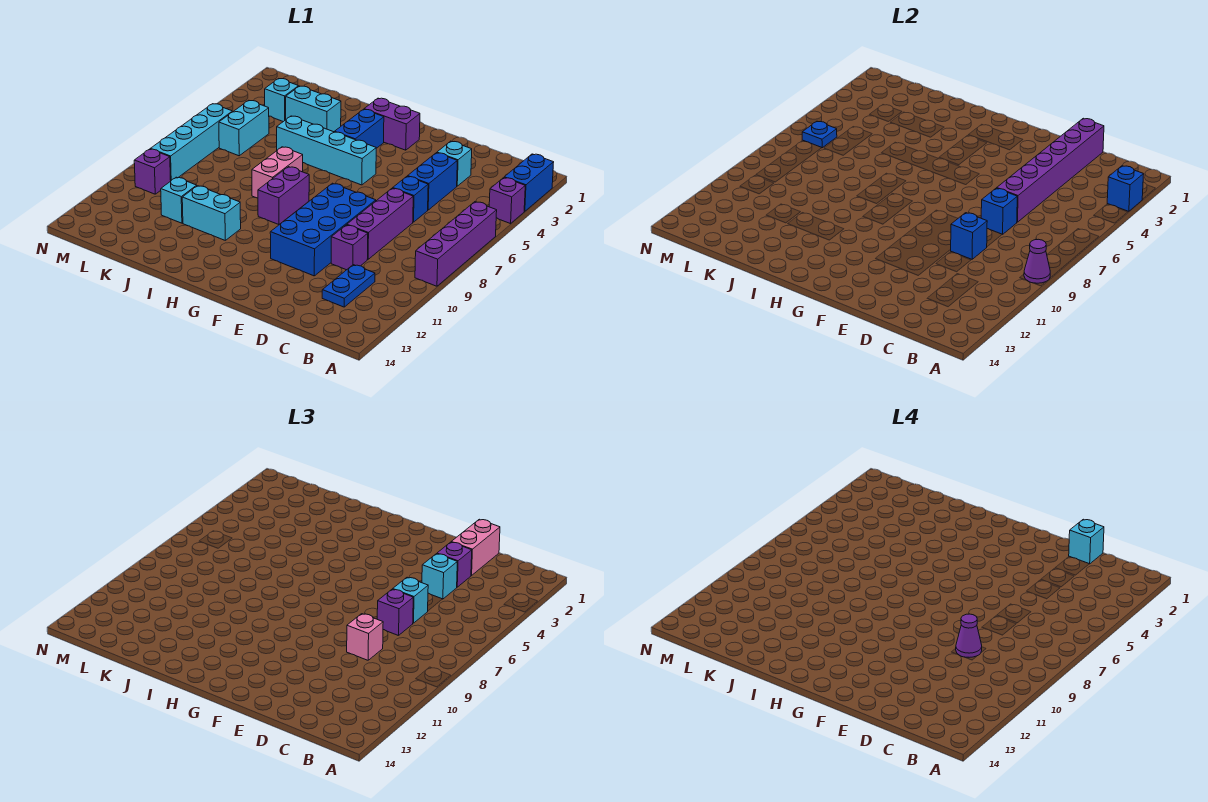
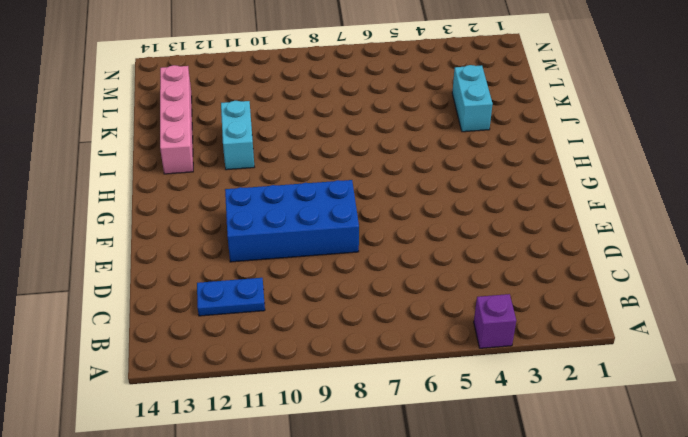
pink 1x4 brick [160,65,193,174] -> none
none -> blue 1x2 brick [504,154,554,211]
none -> purple 1x4 brick [415,202,497,286]
none -> cyan 1x1 brick [437,141,472,186]
none -> blue 1x2 brick [408,153,457,210]

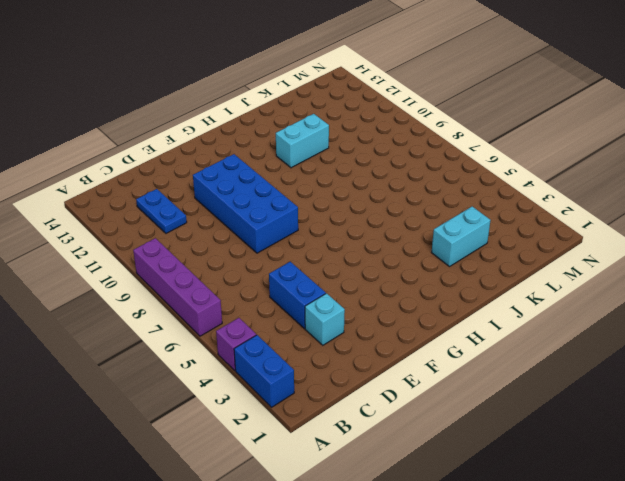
none -> blue 1x1 brick [393,176,428,222]
none -> purple 1x3 brick [347,188,413,259]
none -> purple 1x1 brick [331,225,368,270]
none -> purple 1x2 brick [364,98,420,150]

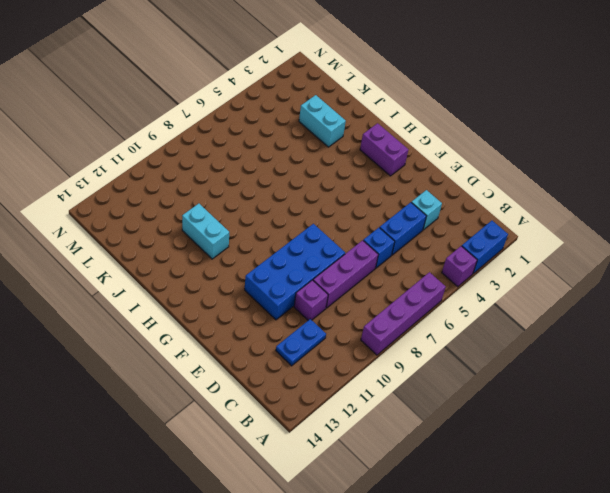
none -> cyan 1x4 brick [277,116,376,185]
none -> blue 1x2 brick [335,109,384,148]
none -> purple 1x2 brick [258,167,309,225]
none -> pink 1x2 brick [252,147,303,198]

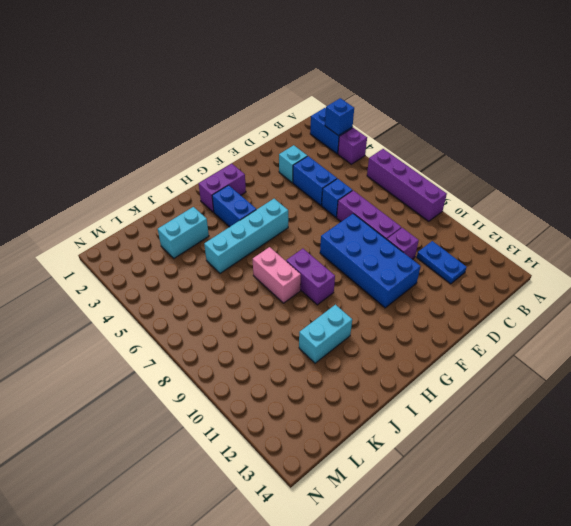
none -> cyan 1x1 brick [161,177,197,223]
none -> cyan 1x1 brick [265,79,299,122]
none -> cyan 1x2 brick [219,100,269,156]
none -> cyan 1x4 brick [151,104,233,180]

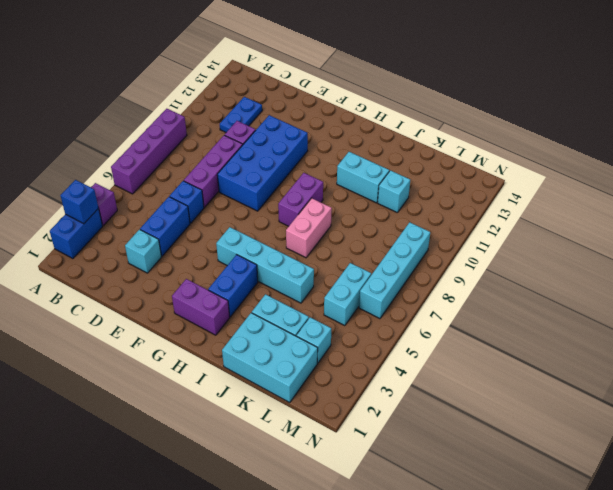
cyan 2x3 brick [222,313,318,402] -> none
none -> purple 1x1 brick [134,149,171,194]
none -> purple 1x1 cone [1024,239,1050,283]
none -> purple 1x6 brick [997,118,1104,222]
none -> blue 1x1 brick [981,188,1017,234]

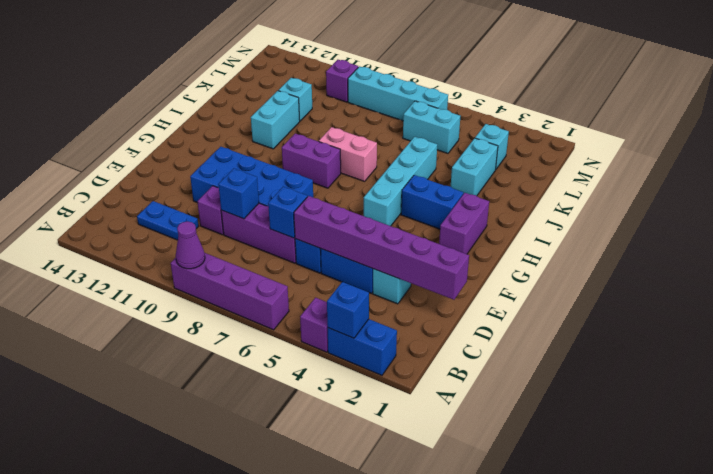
none -> blue 1x1 plate [802,122,837,148]
none -> pink 1x2 brick [452,519,500,576]
none -> purple 1x1 brick [437,542,472,587]
none -> cyan 1x1 brick [422,554,457,599]

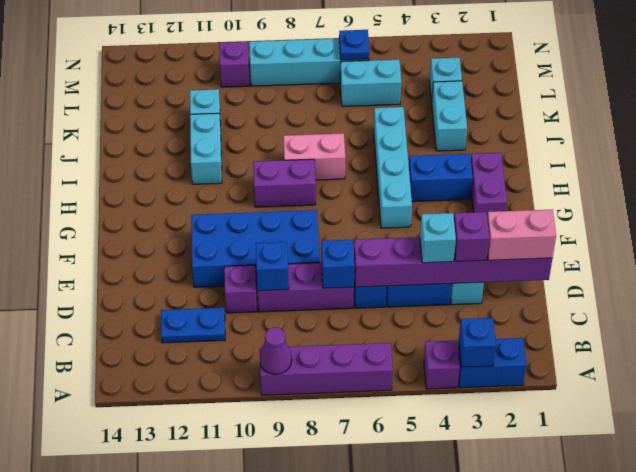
none -> cyan 1x1 brick [393,577,428,623]
none -> purple 1x1 brick [377,589,413,636]
none -> pink 1x1 brick [347,614,383,660]
none -> cyan 1x1 brick [1069,519,1104,564]

